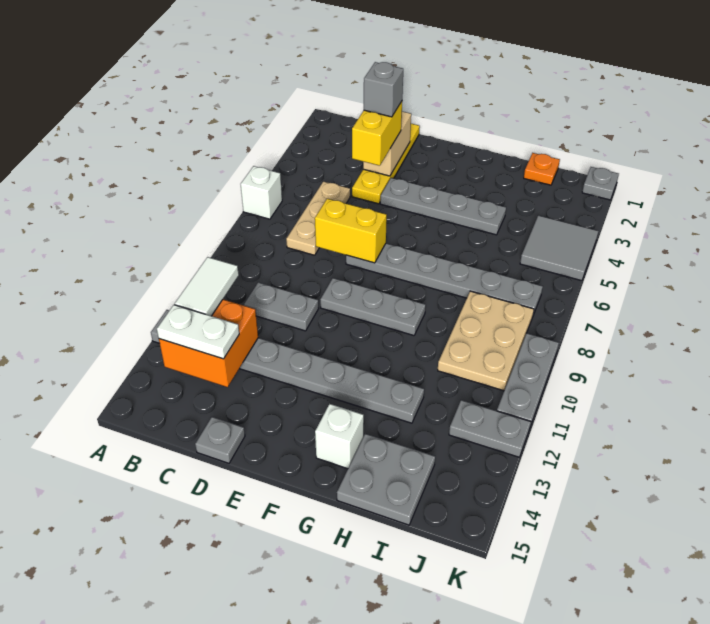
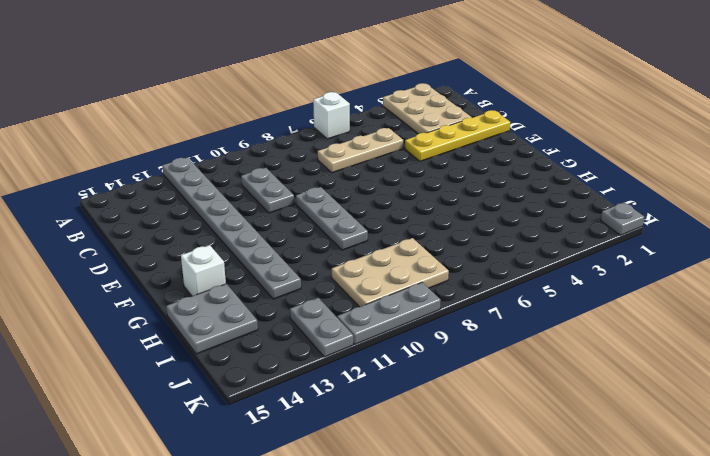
tan 2x3 plate [383,83,472,134] -> none
none -> grey 1x1 plate [195,417,245,463]
none -> grey 1x4 plate [380,178,506,235]
none -> grey 1x6 plate [346,243,543,315]

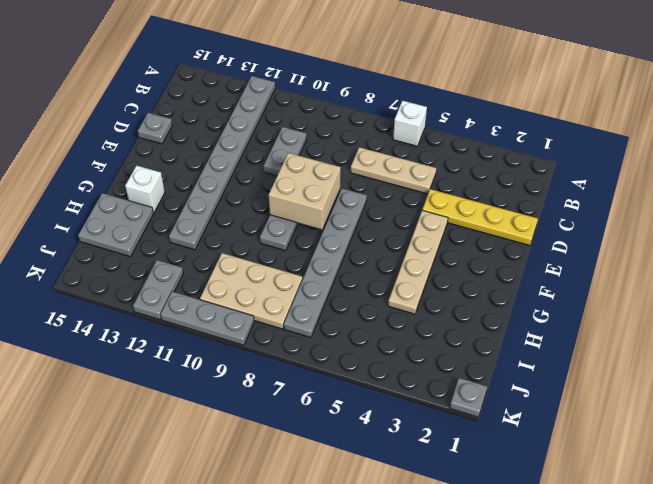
tan 1x4 plate [388,210,448,314] -> grey 1x4 plate [380,178,506,235]
tan 2x2 brick [269,153,341,229] -> none
none -> orange 1x1 plate [524,153,560,185]
none -> grey 2x2 tile [520,215,598,281]
none -> orange 2x2 brick [159,300,258,387]

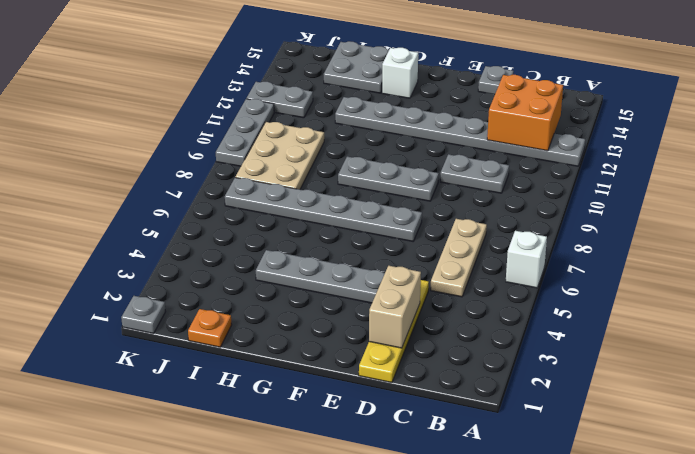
none -> grey 2x2 tile [520,215,598,281]
none -> yellow 1x2 brick [315,199,387,263]
none -> white 1x2 tile [175,257,239,316]

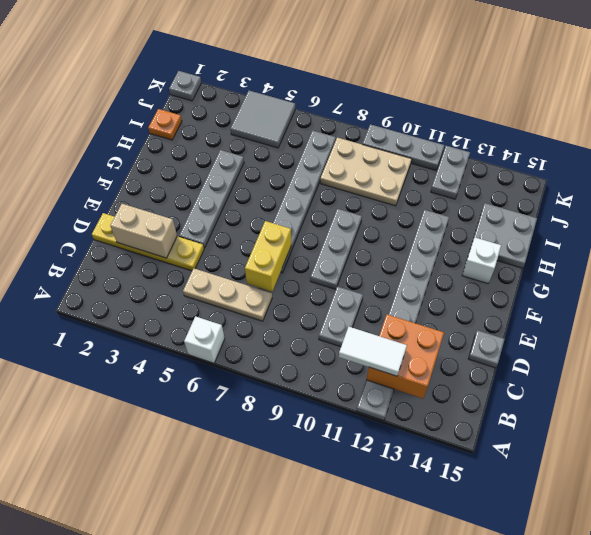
none -> white 1x2 plate [157,305,239,359]
none -> yellow 1x2 brick [352,101,402,166]
none -> grey 1x1 brick [364,62,403,117]

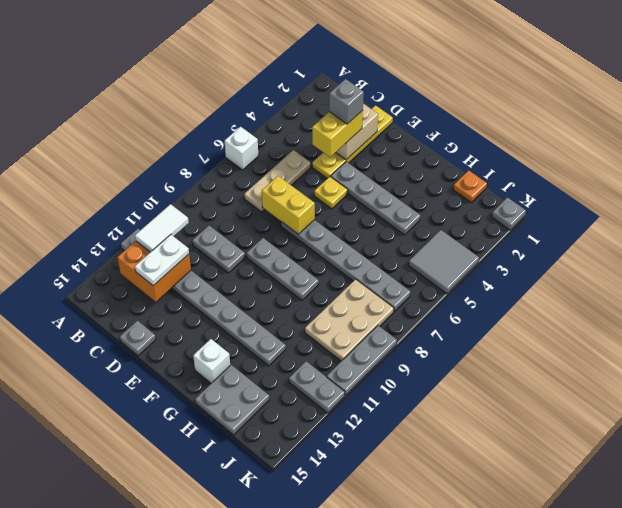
white 1x2 plate [135,235,189,286] -> white 1x2 plate turned to [157,305,239,359]
yellow 1x1 plate [314,177,348,209] -> none

